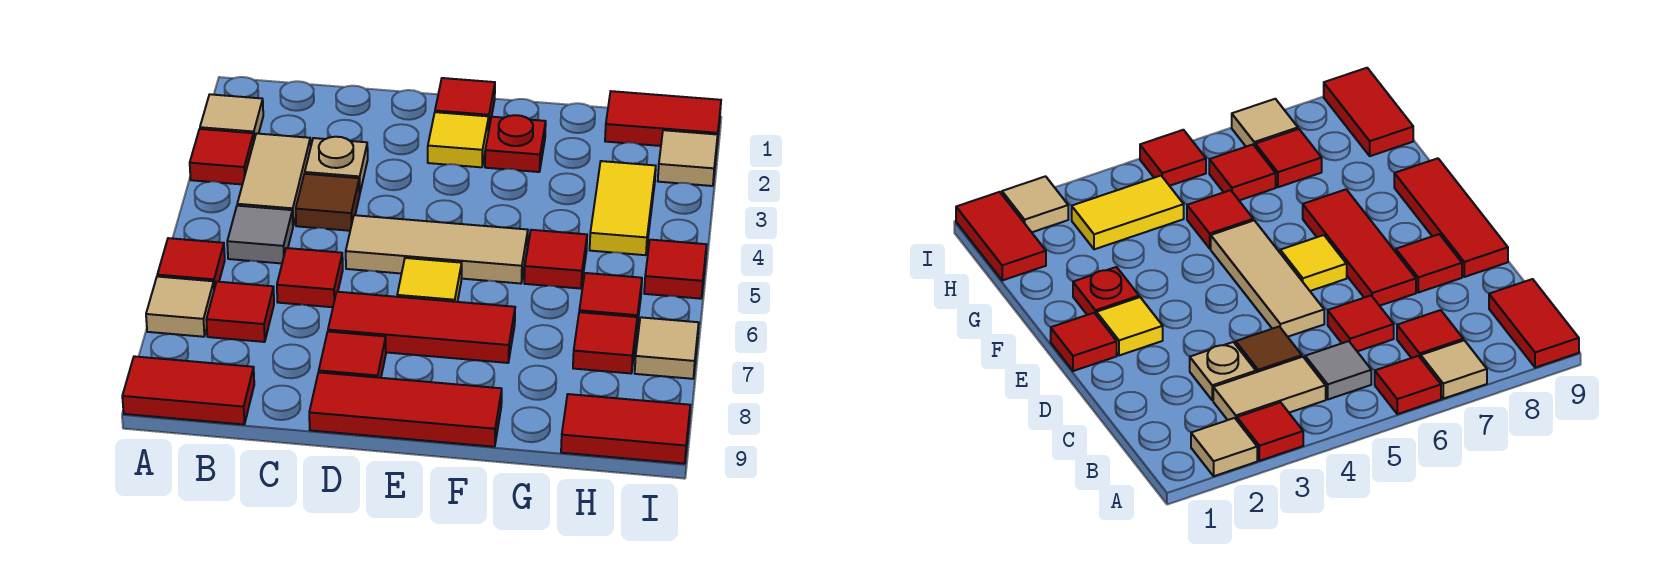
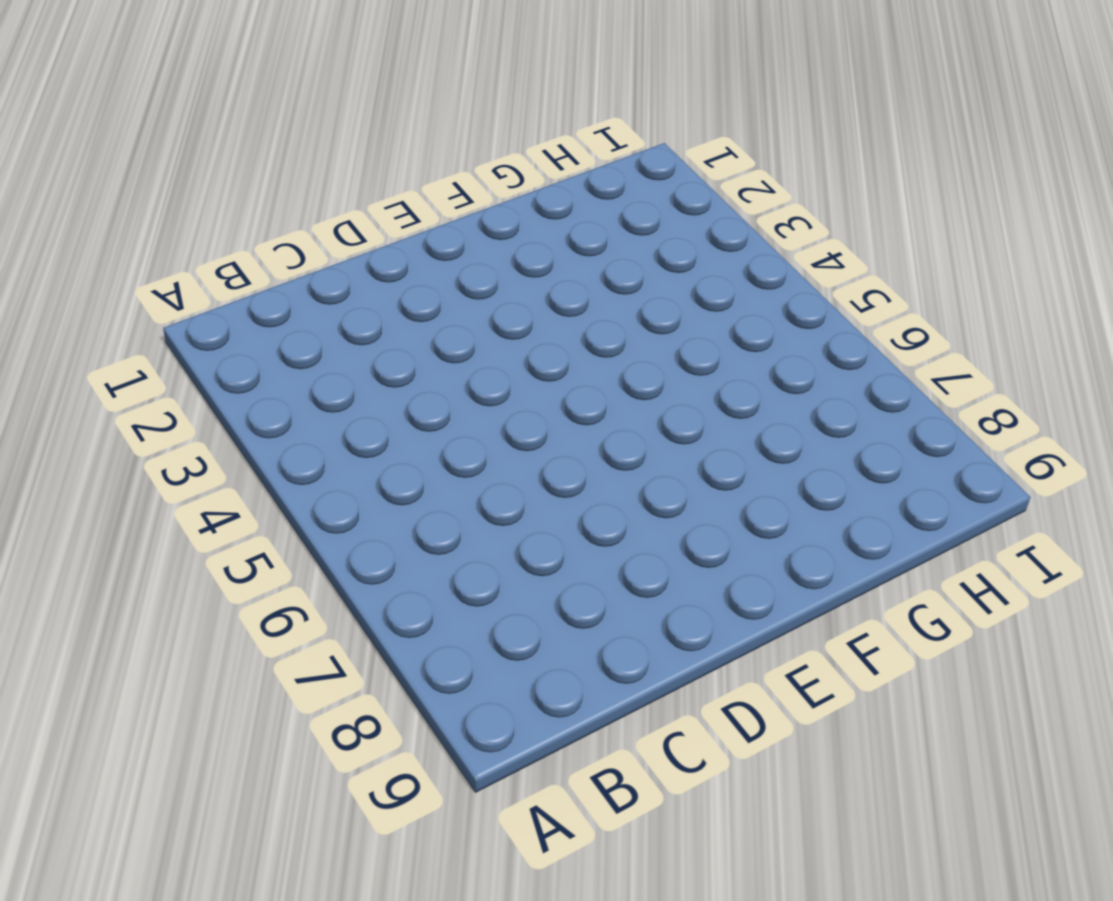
none -> tan 1x1 tile [200,94,263,140]
none -> red 1x1 tile [190,129,254,184]
none -> red 1x1 tile [157,238,225,289]

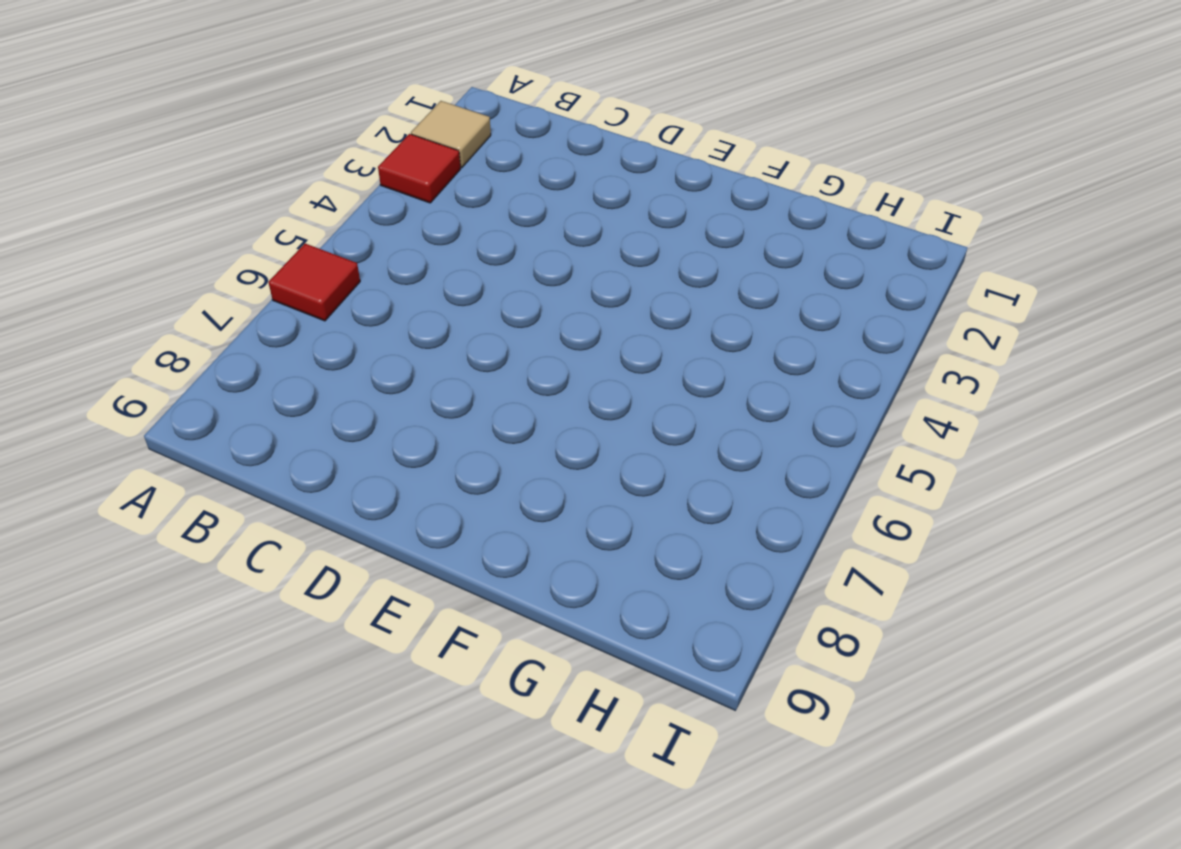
none -> tan 1x1 tile [146,277,214,337]
none -> red 1x2 tile [122,356,254,425]
none -> tan 1x2 tile [237,133,311,225]

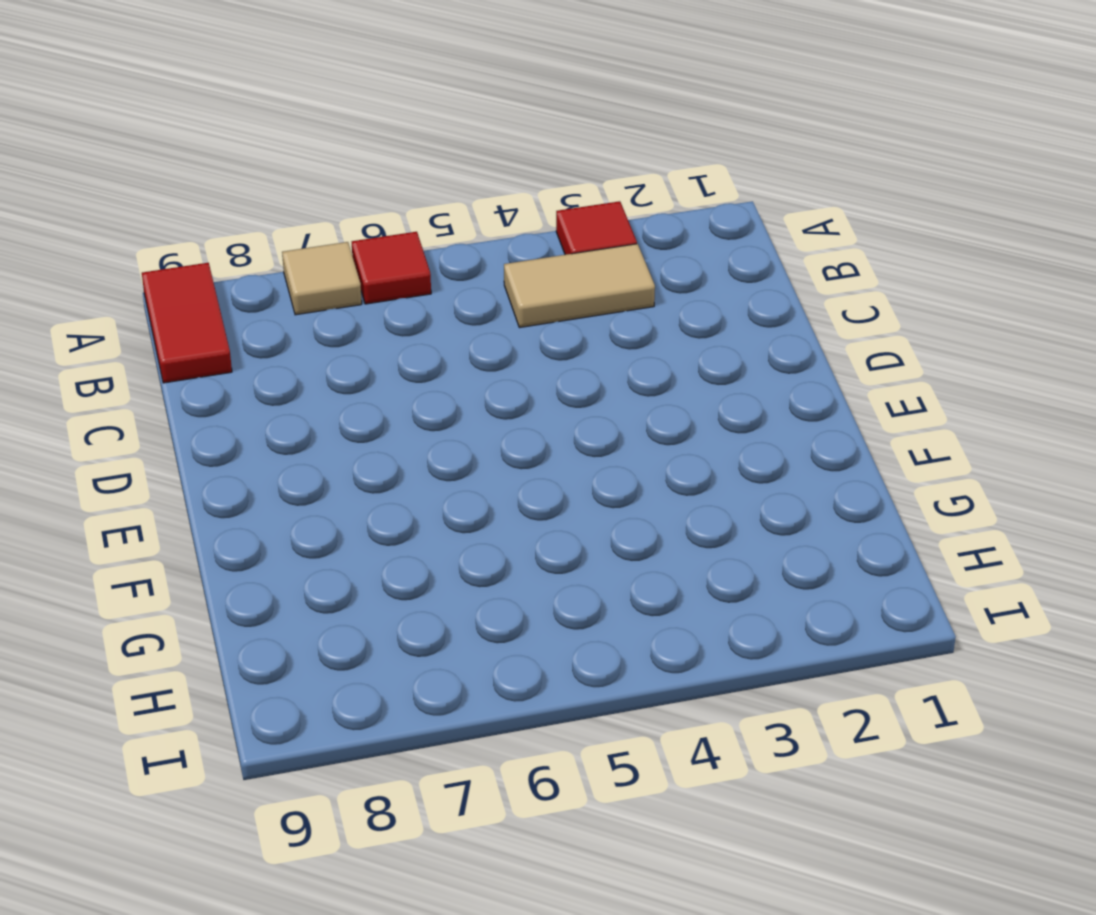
none -> tan 1x1 tile [200,94,263,140]
none -> grey 1x1 tile [227,206,293,263]
none -> red 1x1 tile [206,282,274,342]

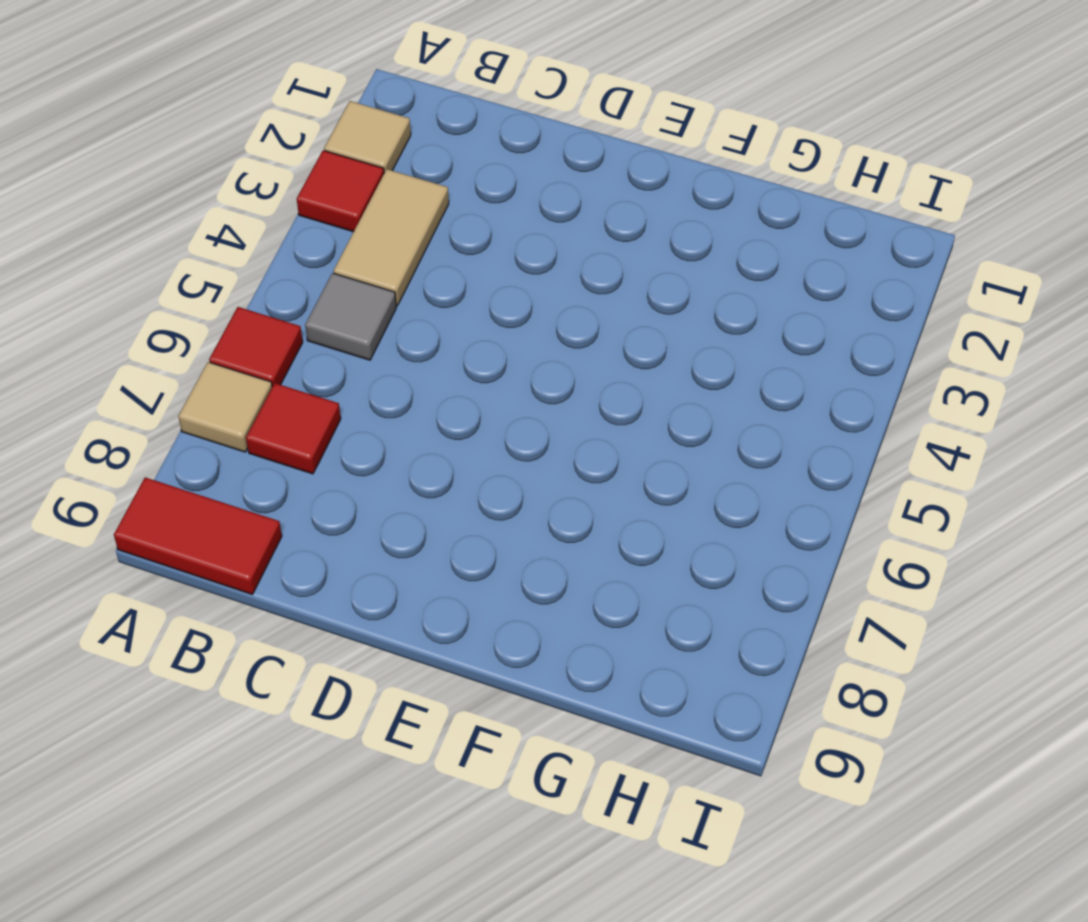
none -> tan 1x1 plate [305,137,368,192]
none -> brown 1x1 tile [296,174,360,231]
none -> red 1x1 tile [277,248,343,307]

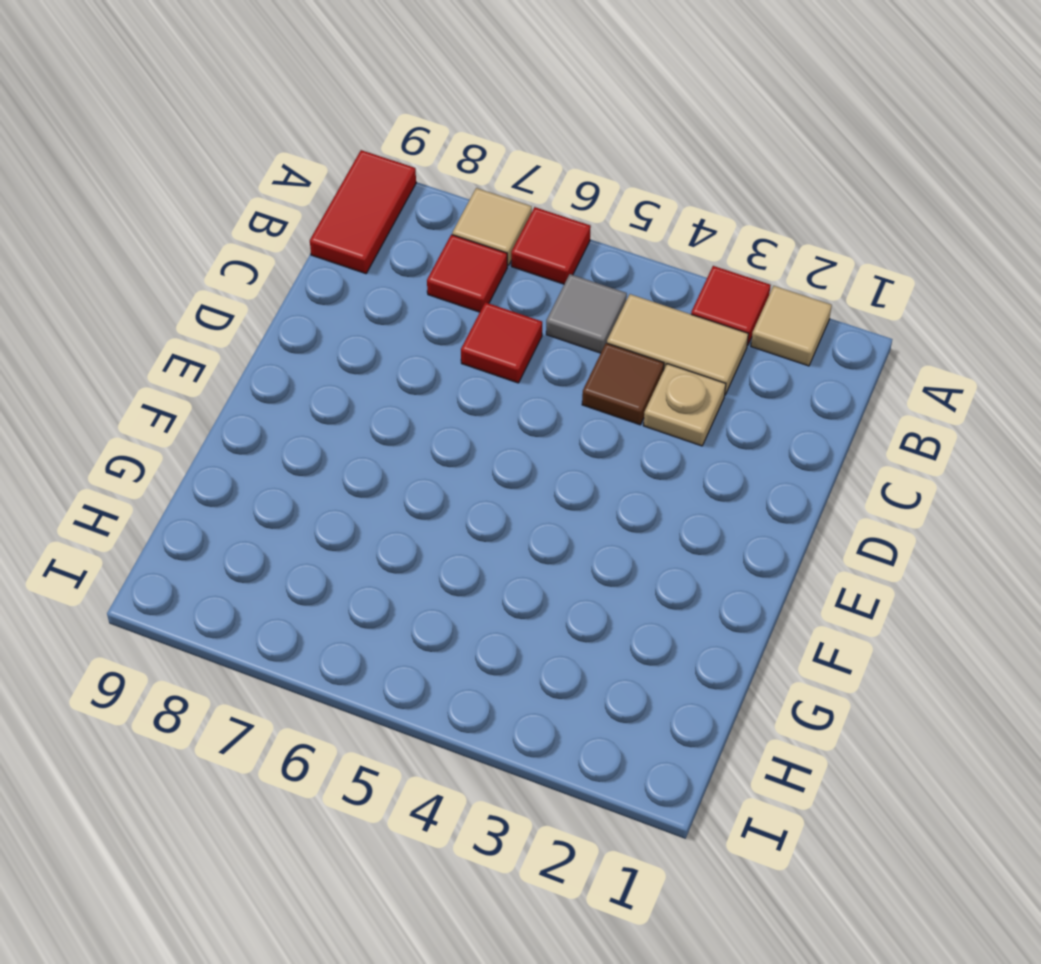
none -> tan 1x3 tile [346,215,528,284]
none -> red 1x3 tile [328,292,515,363]
none -> red 1x1 tile [319,332,386,378]

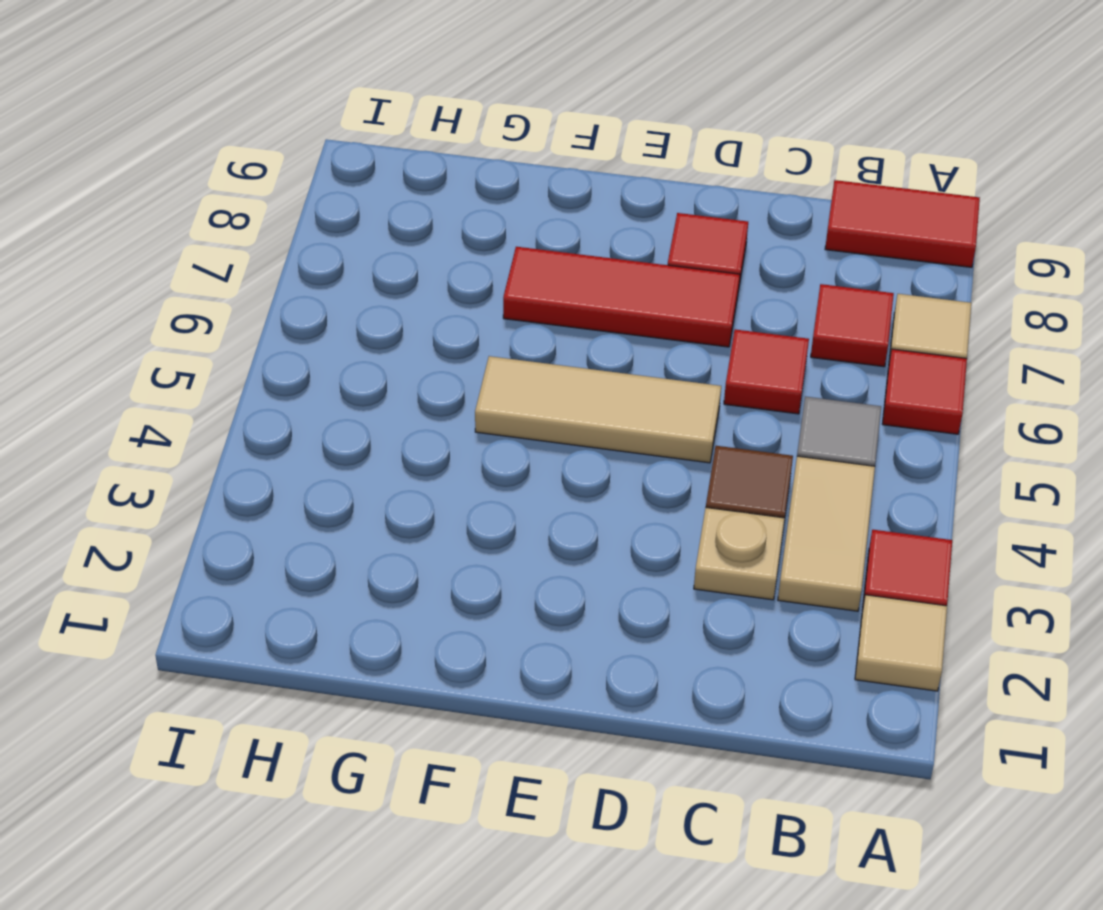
none -> red 1x3 tile [309,372,502,447]
none -> red 1x1 tile [435,78,495,132]
none -> yellow 1x1 tile [428,112,489,167]

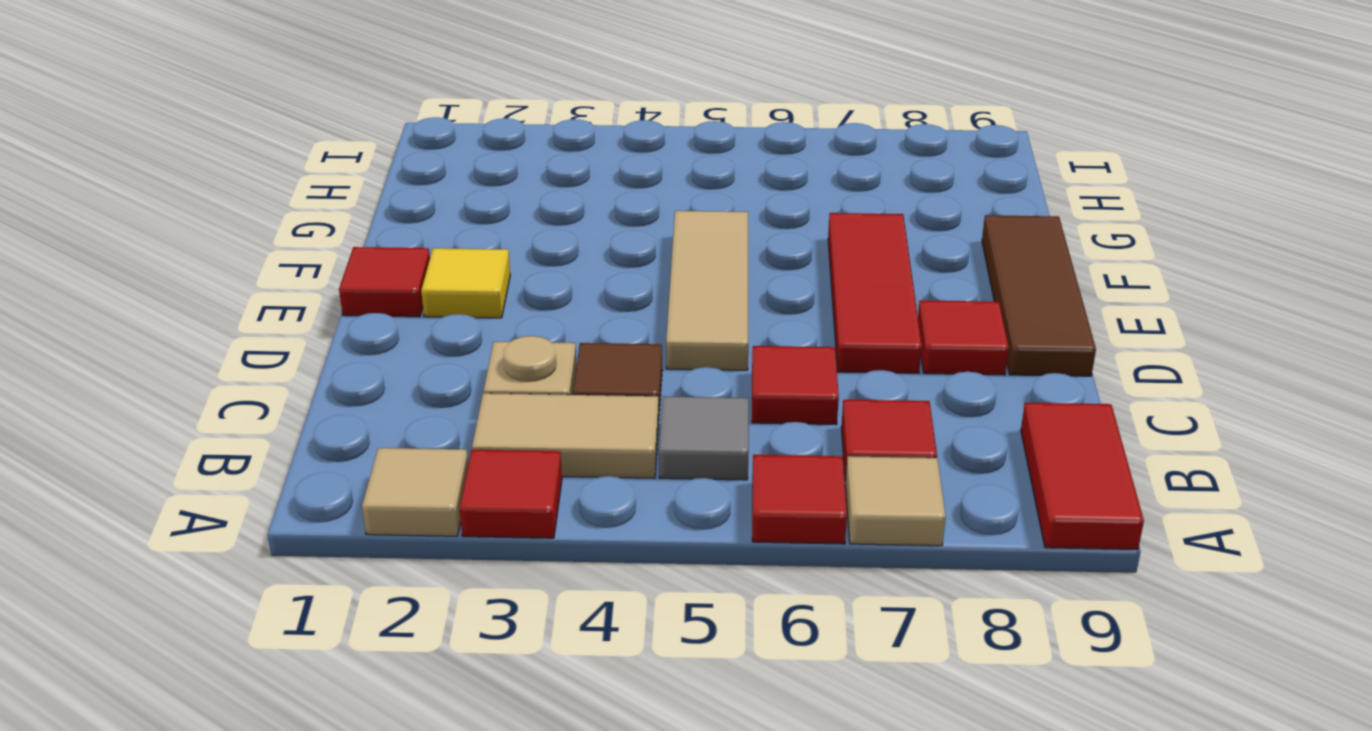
brown 1x3 tile [982,215,1096,376] -> red 1x3 tile [309,372,502,447]
none -> yellow 1x1 tile [397,258,462,302]
none -> red 1x1 plate [485,115,546,172]
none -> red 1x1 tile [524,230,587,289]

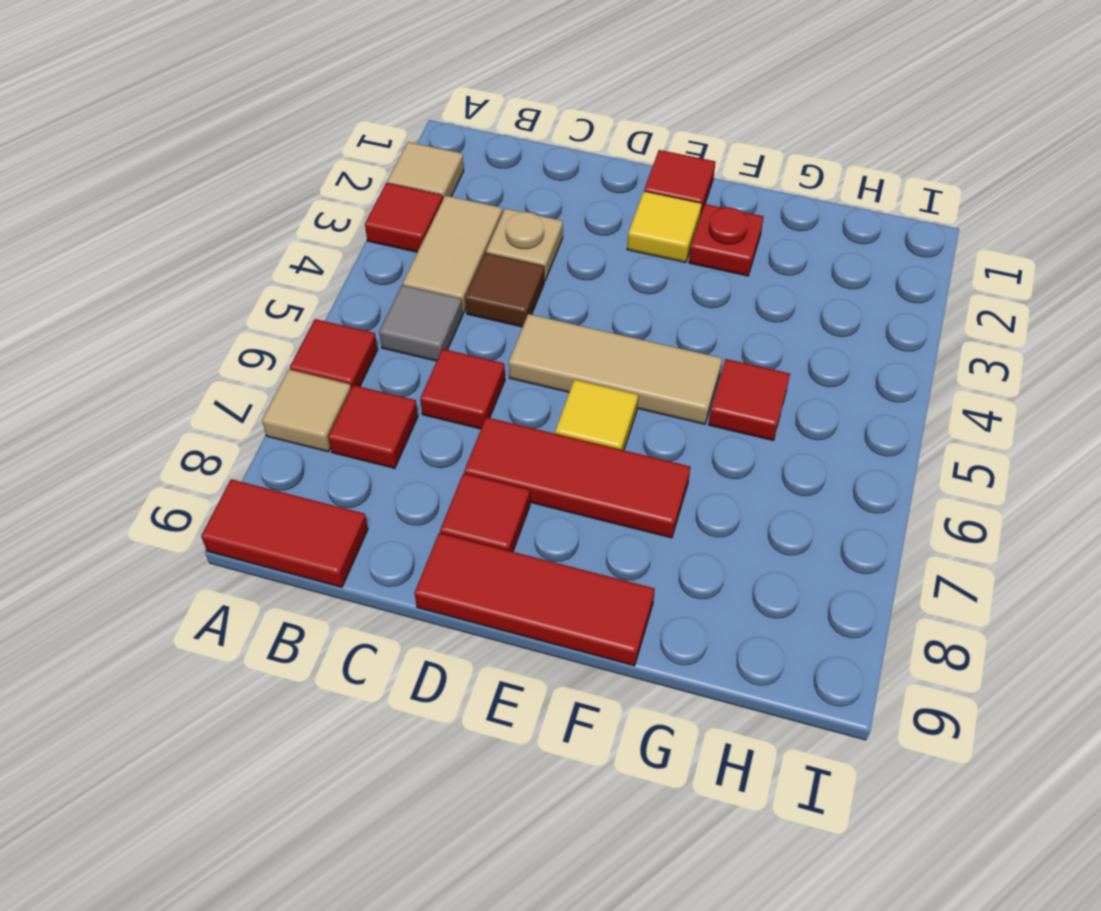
none -> red 1x2 tile [605,91,721,146]
none -> yellow 1x2 tile [590,161,656,255]
none -> red 1x1 tile [579,273,642,333]

